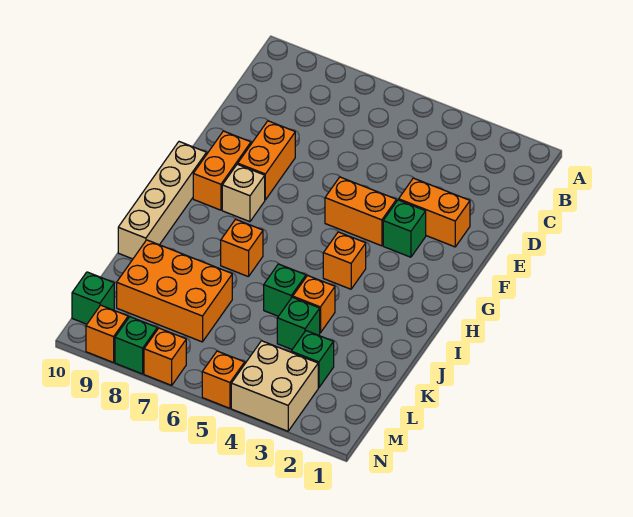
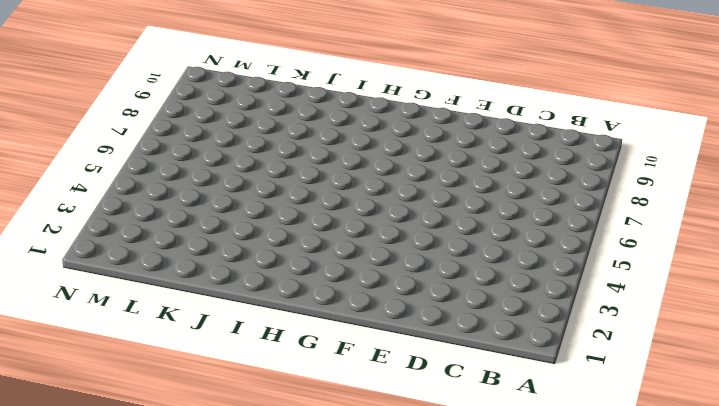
none -> orange 1x2 brick [399,178,470,247]
none -> orange 1x2 brick [238,121,295,200]
none -> green 1x1 brick [383,200,426,257]

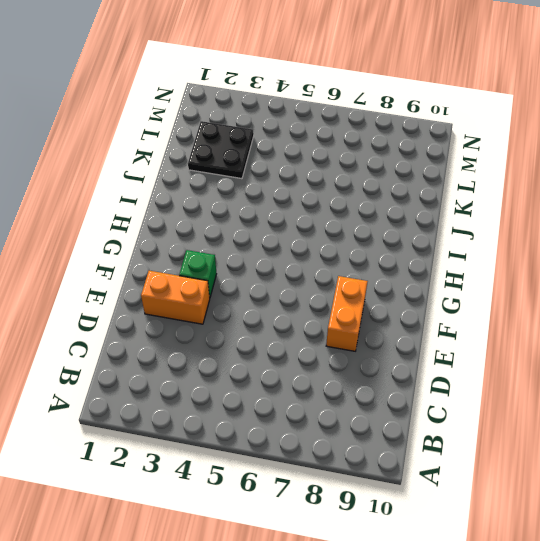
black 2x2 plate [188,121,254,179] -> green 1x1 brick [291,331,334,388]
none -> orange 1x2 brick [325,177,396,246]
none -> orange 1x2 brick [193,131,251,210]
none -> tan 1x1 brick [222,164,265,222]

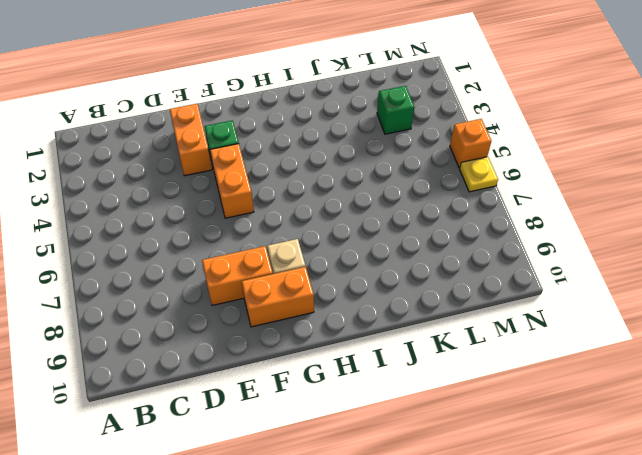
yellow 1x1 plate [460,157,498,192] -> none
none -> tan 1x4 brick [118,142,207,259]
none -> orange 1x1 brick [323,232,366,289]
none -> orange 1x1 brick [221,219,263,277]

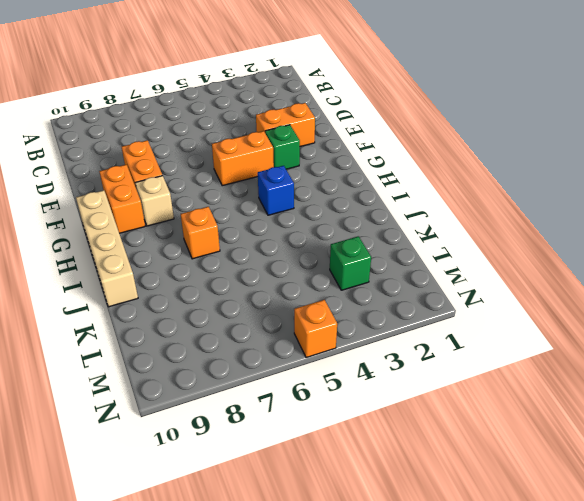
blue 1x1 brick [258,166,294,215] -> orange 1x1 brick [323,232,366,289]
none -> orange 1x1 brick [293,276,335,333]
none -> green 1x1 brick [264,264,306,316]
none -> green 1x1 brick [277,297,320,349]

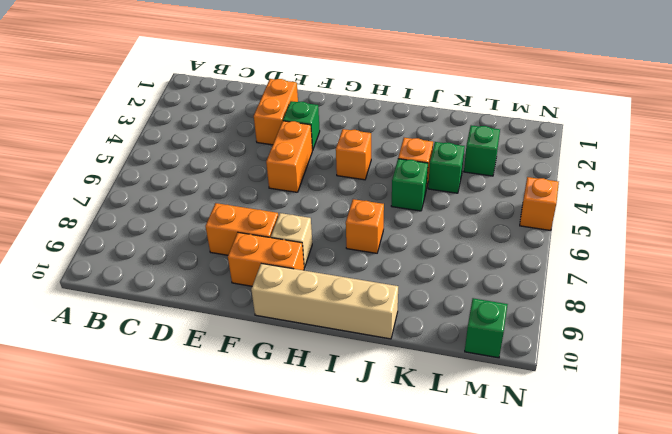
none -> orange 2x3 brick [117,240,232,342]
none -> tan 2x2 brick [231,341,318,431]
none -> orange 1x1 brick [144,328,186,385]

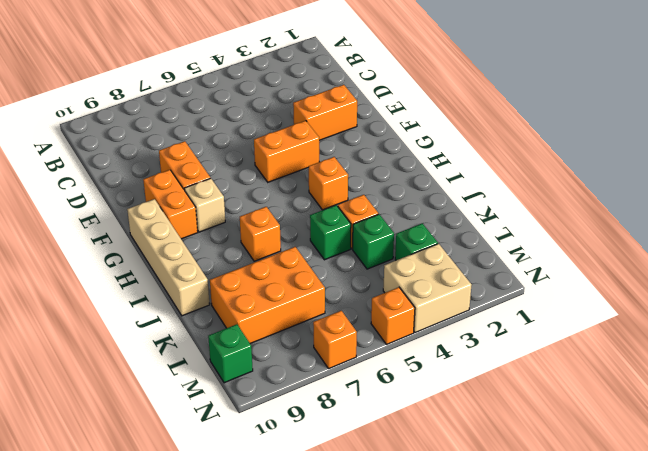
none -> green 1x1 brick [383,200,426,257]
none -> green 1x1 brick [115,317,157,374]
none -> orange 1x1 brick [86,305,128,362]

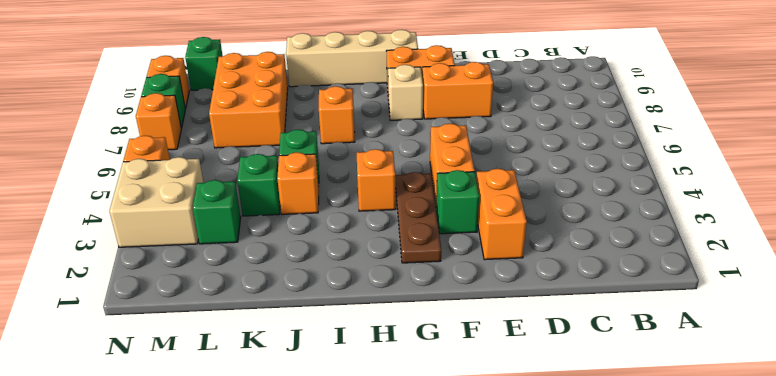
brown 1x3 plate [395,172,441,263] -> none

